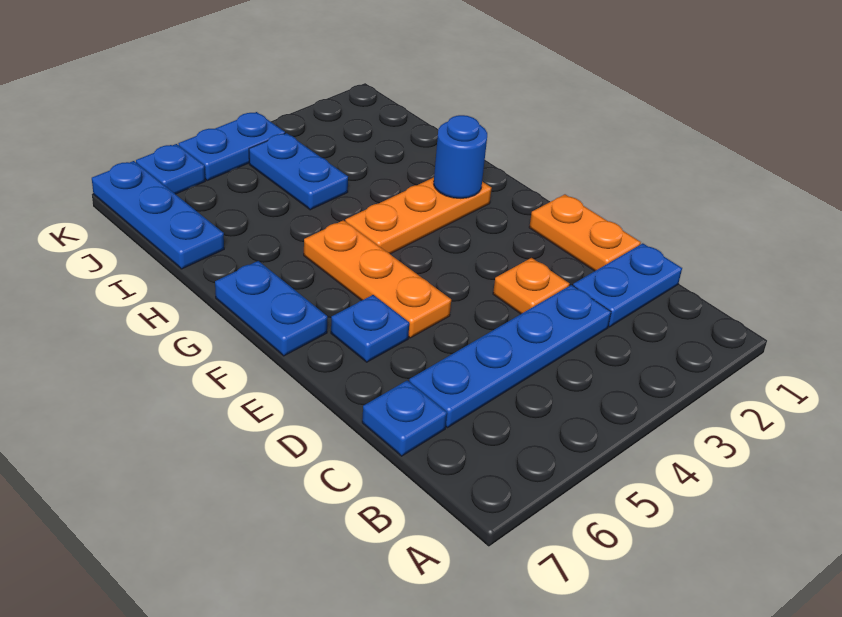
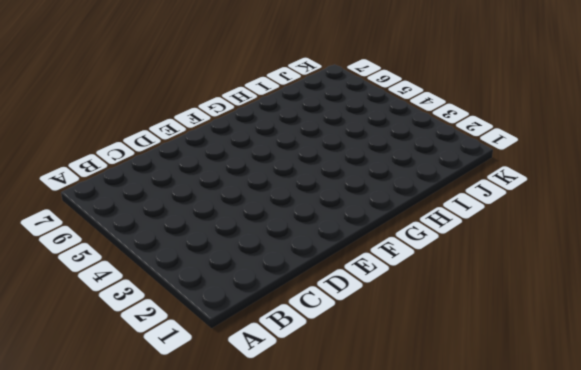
none -> blue 1x2 plate [573,243,682,327]
none -> blue 1x4 plate [409,285,611,428]
none -> blue 1x1 plate [362,380,447,456]

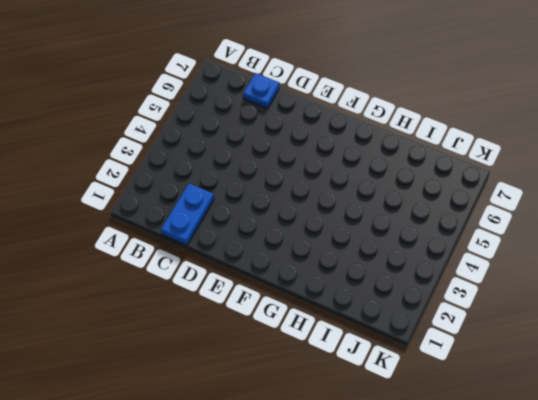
none -> blue 1x4 plate [409,285,611,428]
none -> orange 1x2 plate [529,194,641,271]
none -> orange 1x1 plate [493,258,569,314]

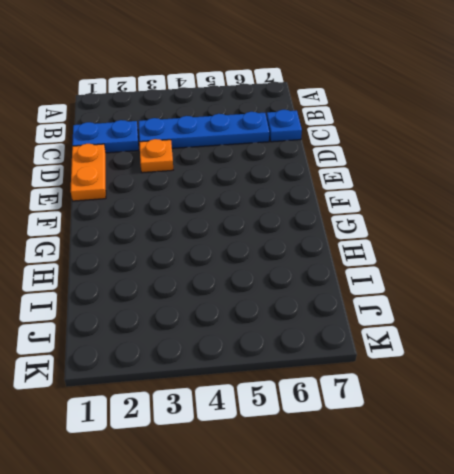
none -> orange 1x3 plate [304,220,451,338]
none -> blue 1x1 plate [331,295,409,362]
none -> blue 1x2 plate [215,261,327,356]

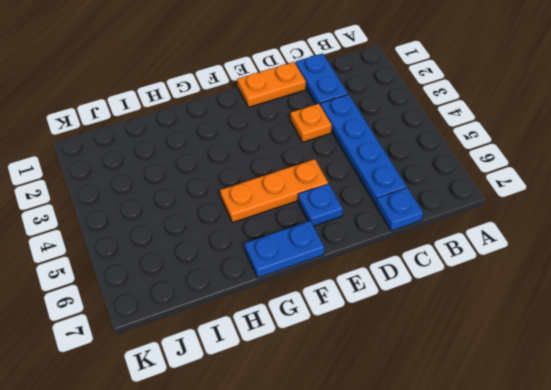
none -> orange 1x3 plate [345,177,492,254]
none -> blue 1x2 plate [249,133,348,210]
none -> blue 1x3 plate [92,161,224,269]

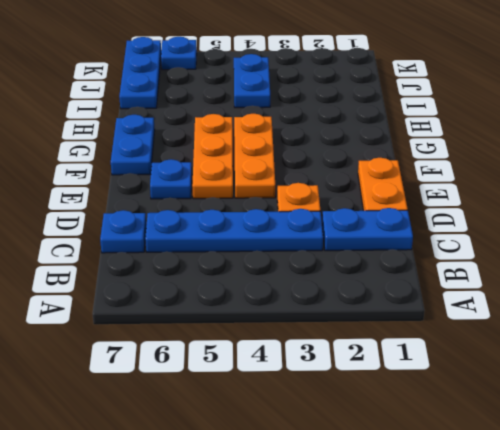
orange 1x3 plate [234,114,275,198] -> orange 1x3 plate turned to [345,177,492,254]
none -> blue 1x2 plate [178,112,285,180]
none -> blue 1x1 round brick [434,115,487,198]

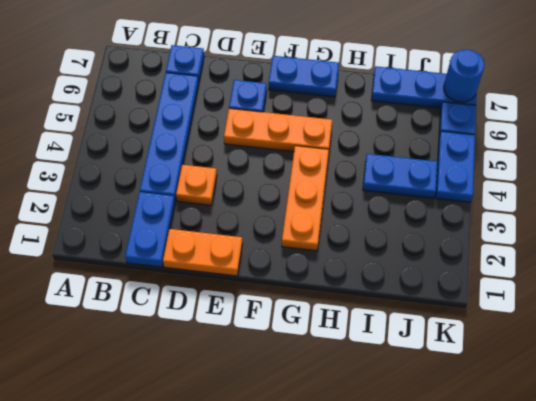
blue 1x1 round brick [444,50,485,102] -> blue 1x1 round brick moved to [434,115,487,198]

